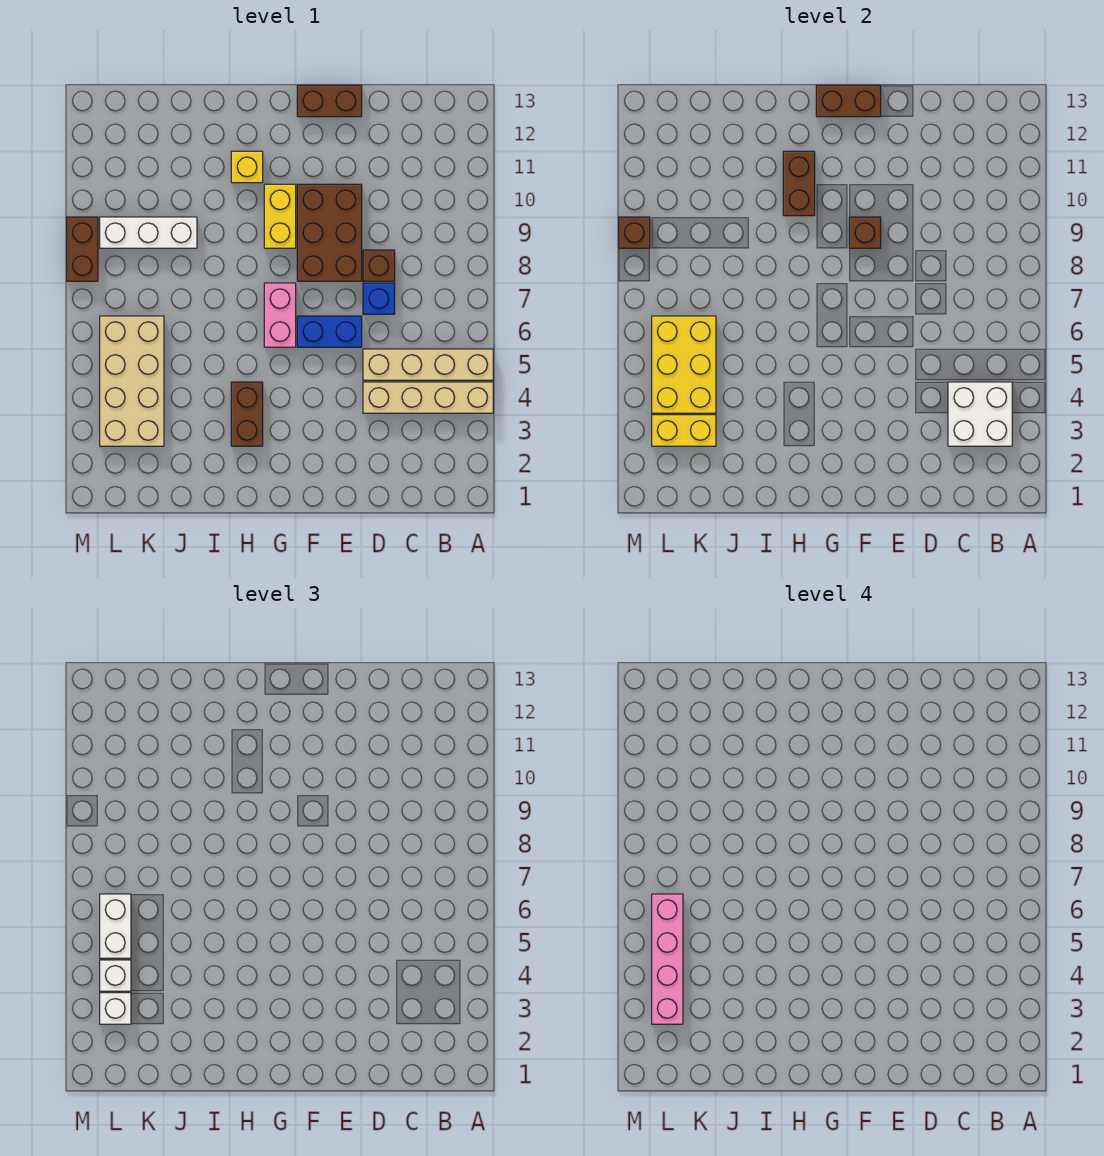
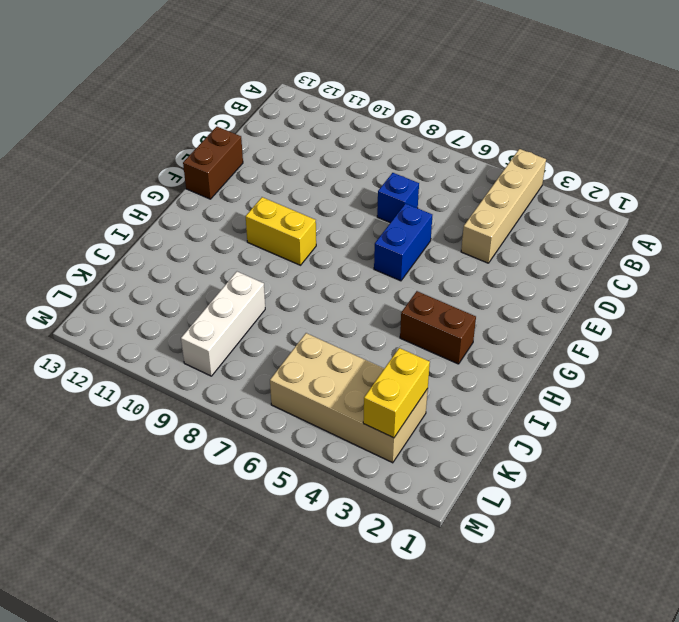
none -> tan 1x4 brick [363,349,493,380]
none -> brown 1x1 brick [363,250,395,281]
none -> brown 2x3 brick [297,184,362,281]

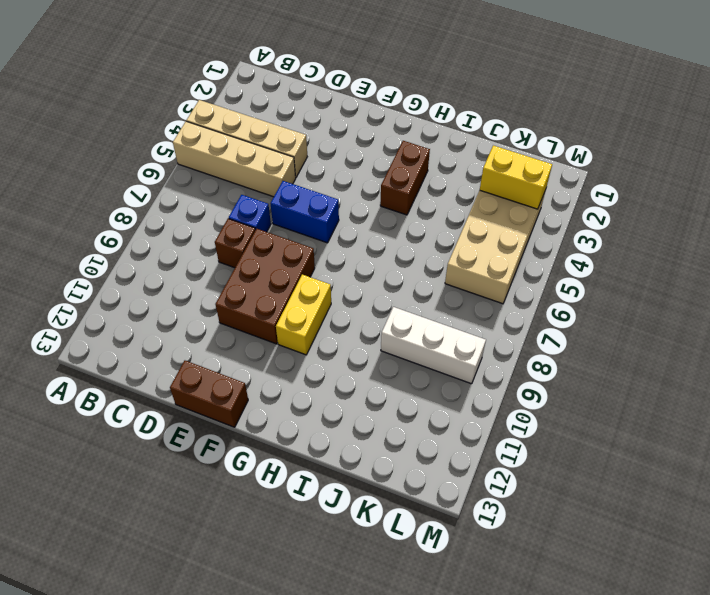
none -> pink 1x2 brick [264,283,296,347]
none -> yellow 1x1 brick [231,151,263,183]
none -> brown 1x2 brick [67,217,98,281]

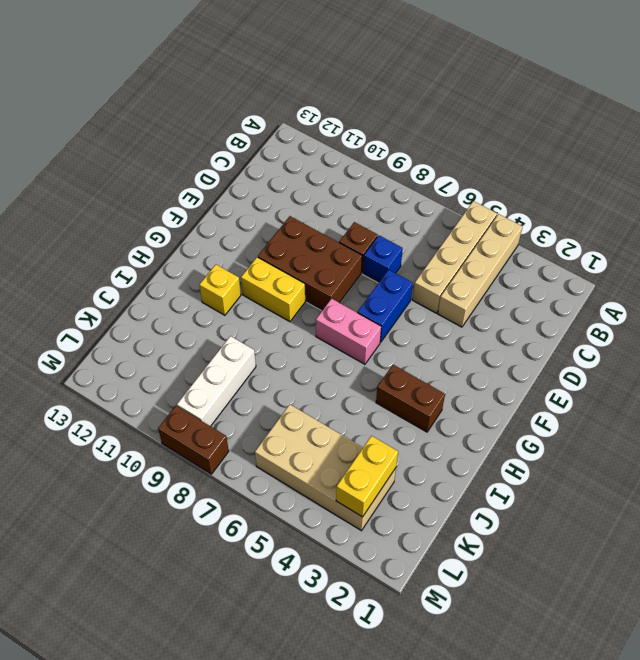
none -> brown 1x2 brick [297,85,362,117]
none -> white 2x2 brick [948,382,1012,446]
none -> brown 1x1 brick [849,217,881,248]

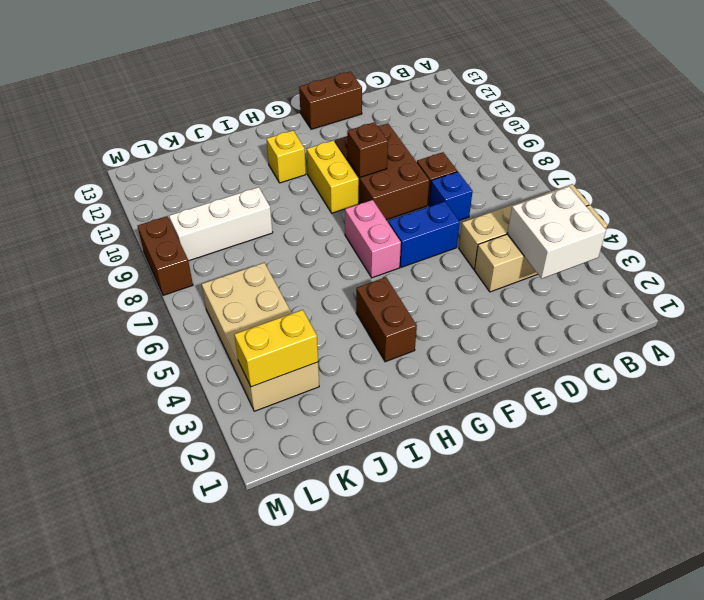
none -> brown 1x2 brick [816,85,881,117]
none -> brown 1x2 brick [783,151,815,216]
none -> yellow 2x3 brick [652,316,716,413]

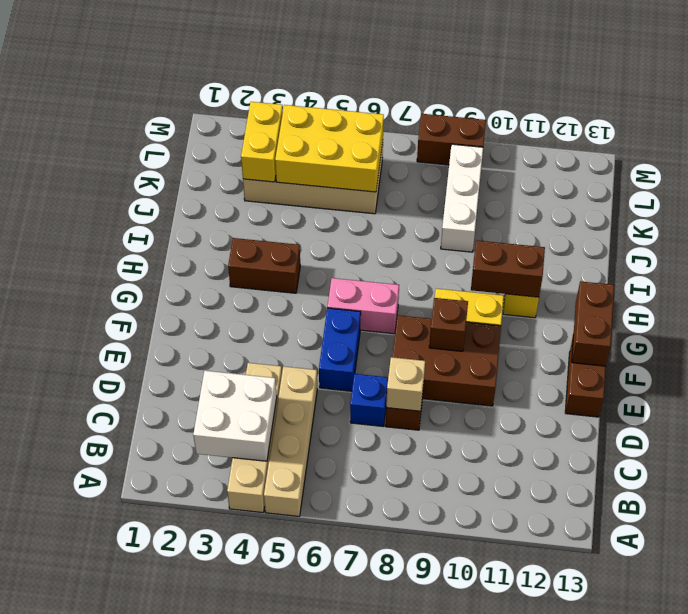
tan 1x1 brick [386,357,425,411] -> none
none -> brown 1x1 brick [619,217,650,248]
none -> white 1x1 brick [100,993,131,1024]
none -> white 1x1 brick [100,960,131,991]

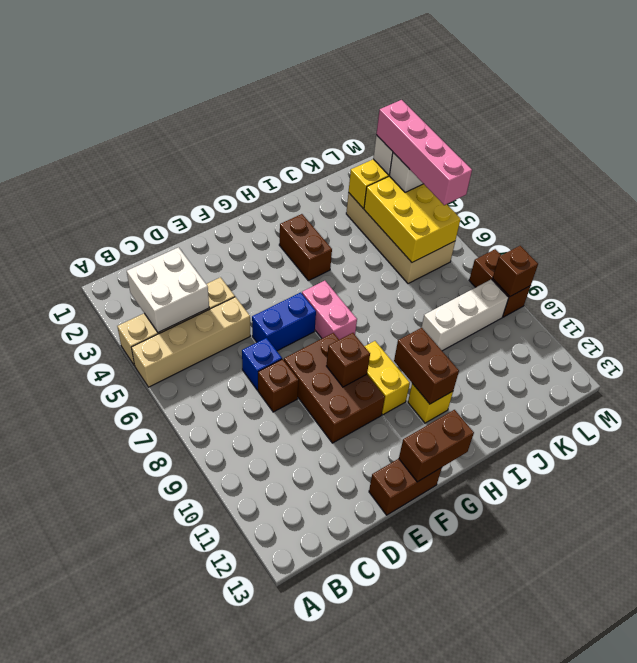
none -> white 1x2 brick [100,894,131,958]

